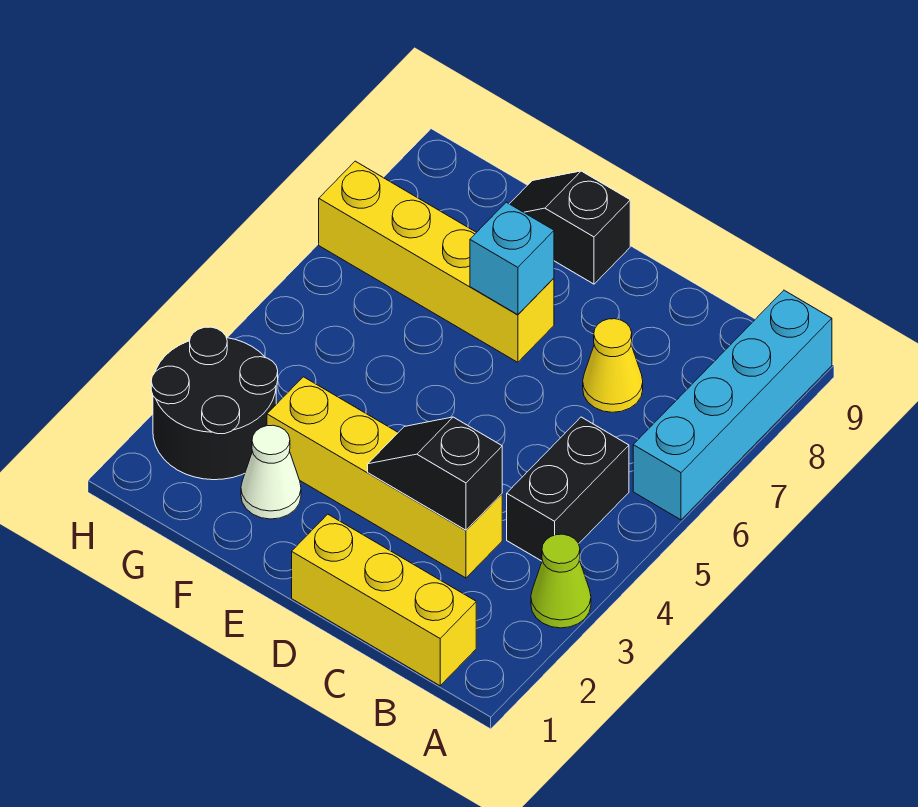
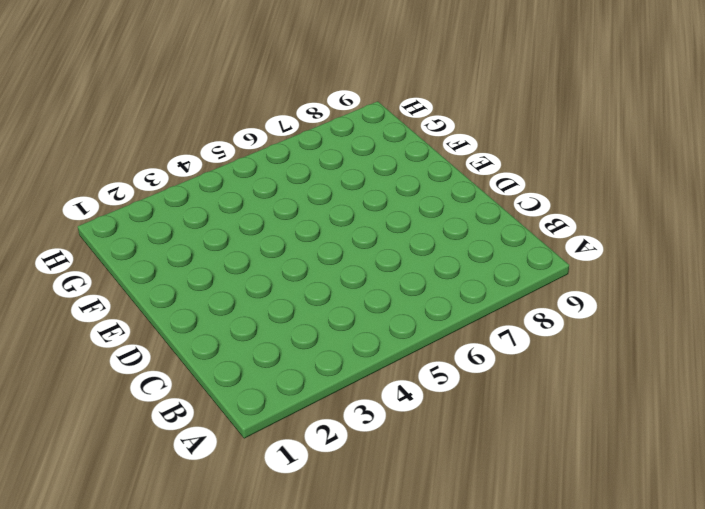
none -> lime 1x1 cone [531,534,591,628]
none -> cyan 1x4 brick [633,290,832,520]
none -> yellow 1x3 brick [292,514,476,686]

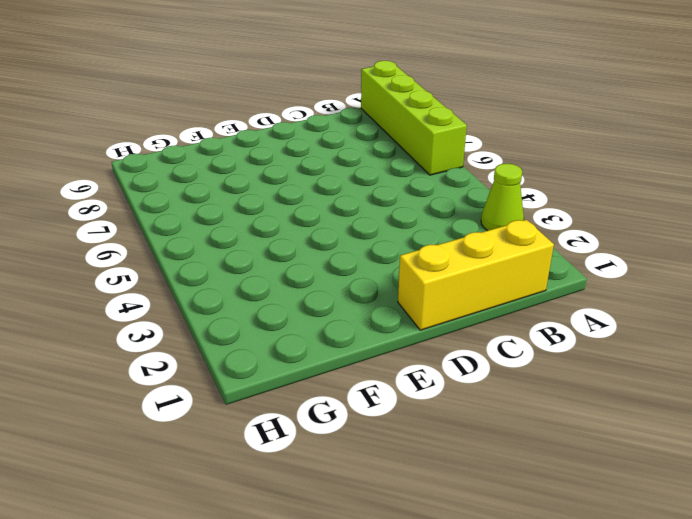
lime 1x4 brick [361,61,467,175] -> cyan 1x4 brick [633,290,832,520]
none -> black 1x2 brick [507,417,629,561]
none -> yellow 1x4 brick [267,377,502,578]
none -> yellow 1x1 cone [583,319,643,412]

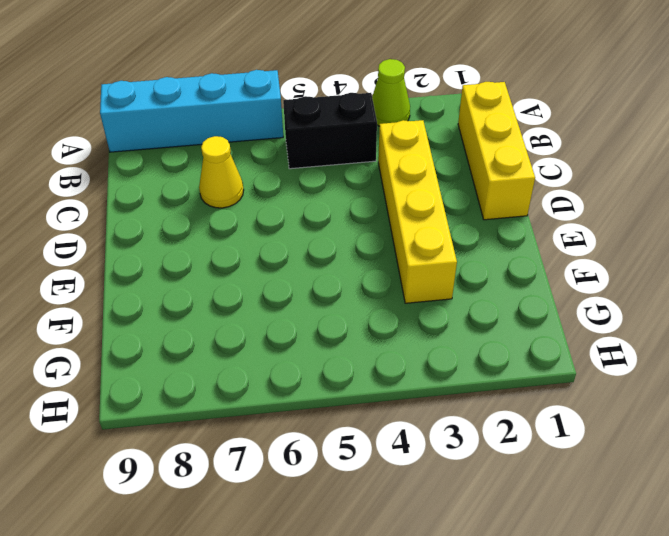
none -> yellow 1x4 brick [319,161,554,362]
none -> black 1x2 slope [510,171,630,284]
none -> white 1x1 cone [241,425,301,519]

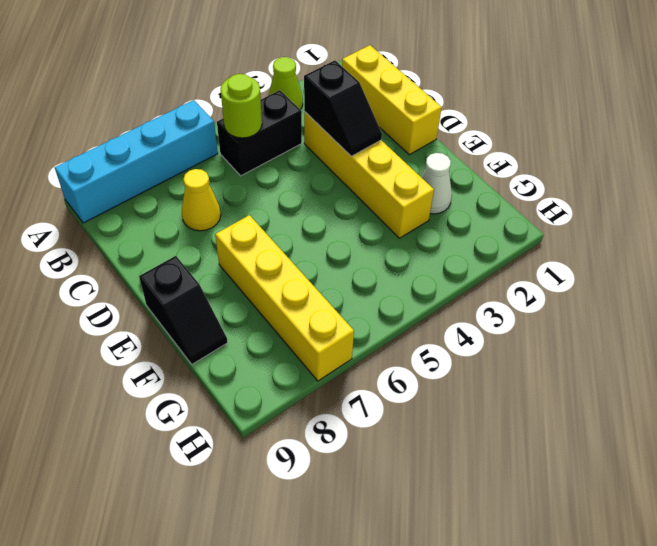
lime 1x1 round brick [221,74,262,138] -> none
none -> black 2x2 round brick [151,327,278,480]
none -> cyan 1x1 brick [470,202,554,315]

